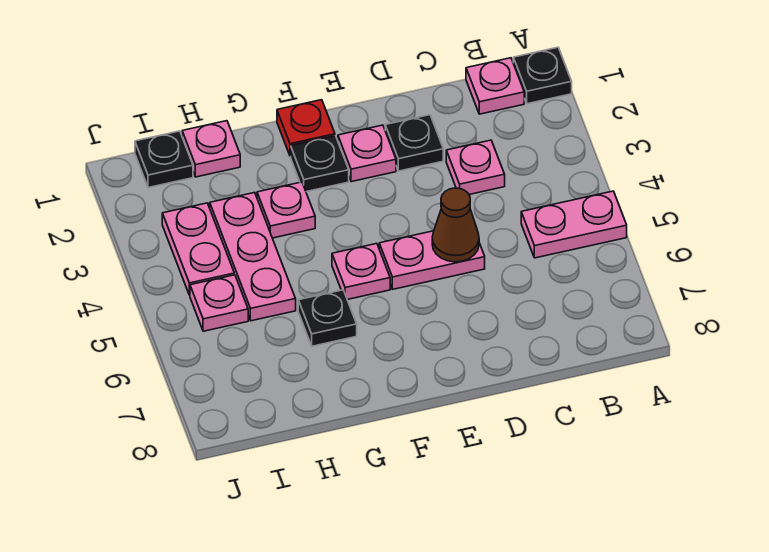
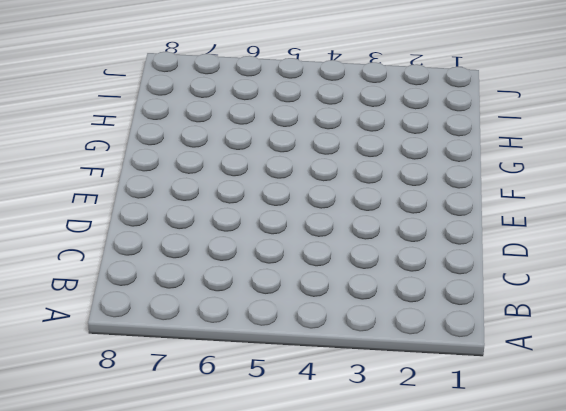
none -> black 1x1 plate [513,47,572,104]
none -> pink 1x2 plate [521,191,627,258]
none -> pink 1x1 plate [466,58,524,114]

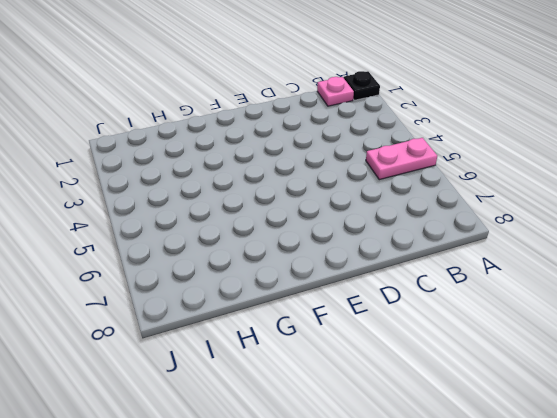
none -> pink 1x1 plate [446,140,505,194]
none -> black 1x1 plate [385,115,443,171]
none -> pink 1x2 plate [379,231,485,289]

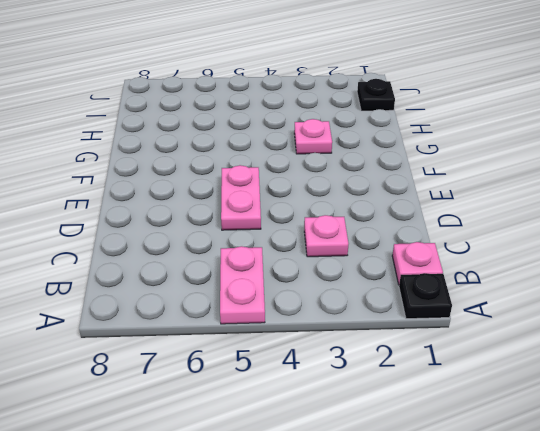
none -> black 1x1 plate [385,115,443,171]
none -> pink 1x1 plate [338,125,396,182]
none -> red 1x1 plate [277,100,335,156]

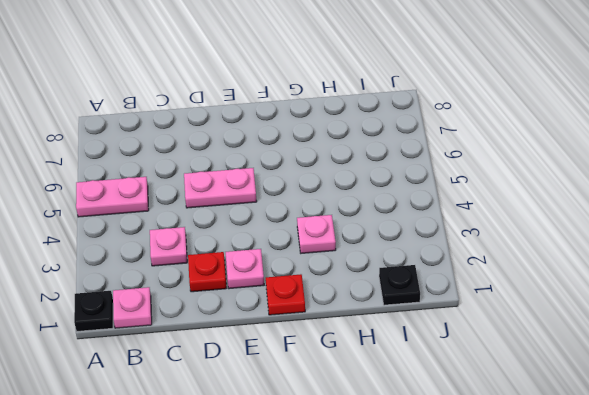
red 1x1 plate [188,252,226,292] -> black 1x1 plate [385,115,443,171]
none -> black 1x1 plate [291,136,349,192]
none -> pink 1x1 plate [332,244,390,299]
none -> black 1x1 plate [298,290,357,346]

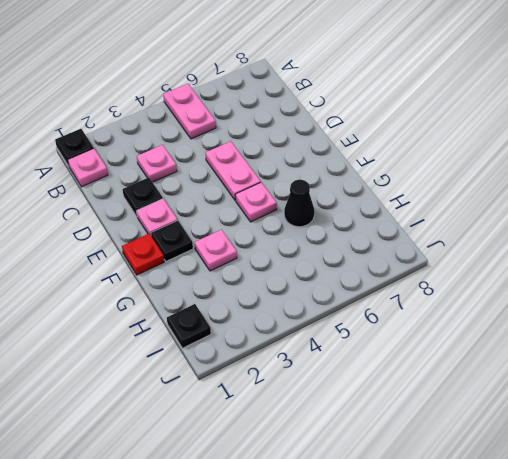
black 1x1 cone [284,180,314,227] -> black 1x1 plate [298,290,357,346]
none -> pink 1x1 plate [182,121,240,177]
none -> pink 1x3 plate [210,193,296,321]
none -> pink 1x2 plate [162,203,234,295]

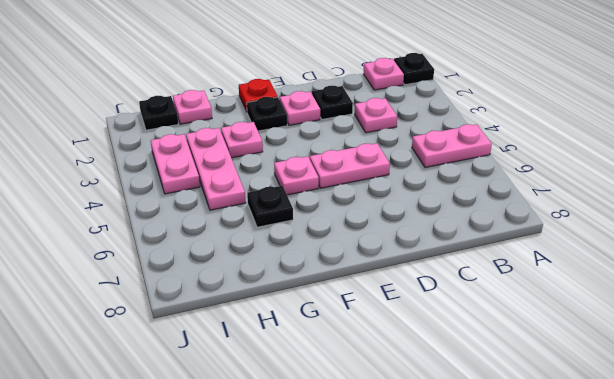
none -> pink 1x1 plate [190,275,248,331]
none -> brown 1x1 cone [432,188,479,262]

